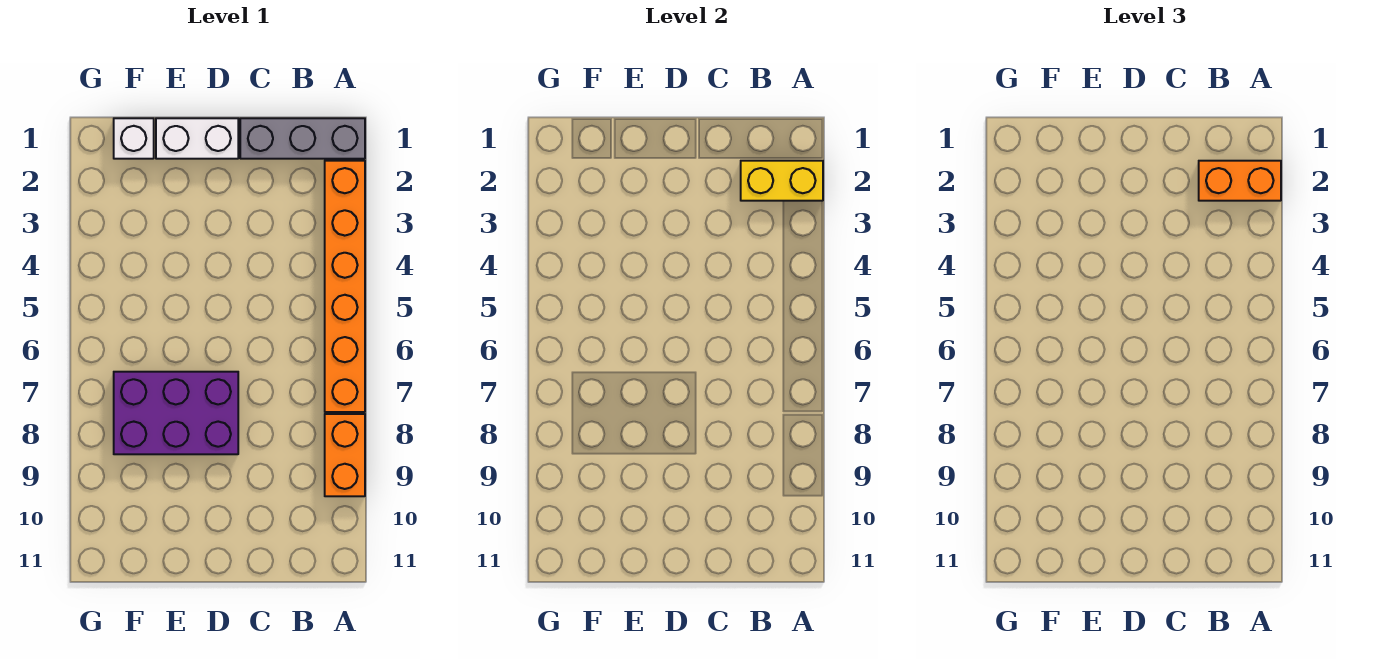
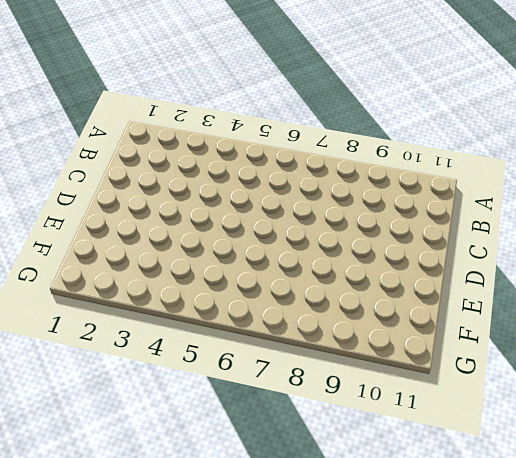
none -> grey 1x3 brick [240,118,365,159]
none -> orange 1x6 brick [325,161,365,412]

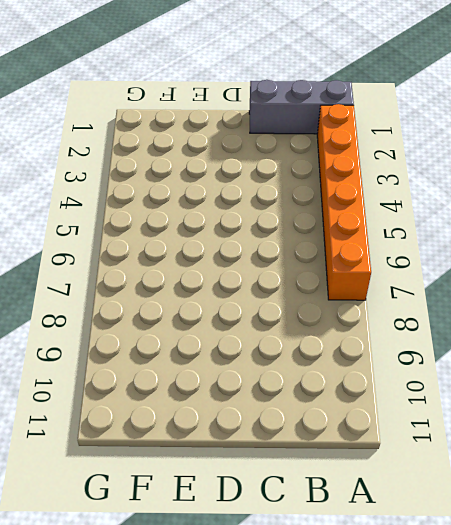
none -> orange 1x2 brick [325,414,365,496]
none -> white 1x2 brick [156,118,238,159]

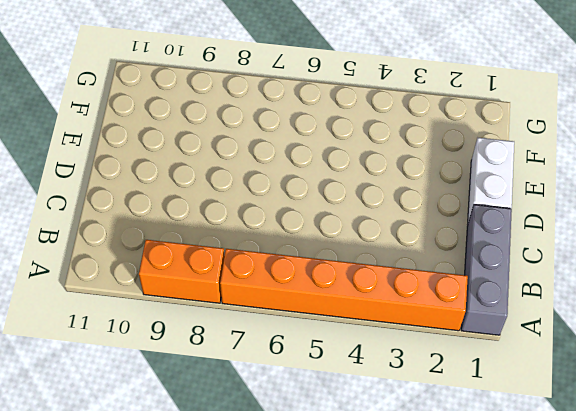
none -> purple 2x3 brick [114,372,238,454]
none -> white 1x1 brick [114,118,154,159]

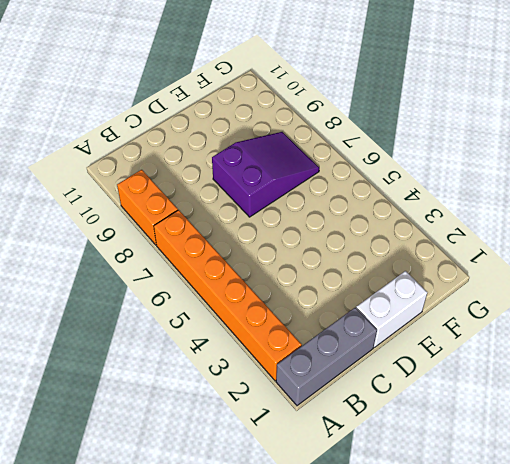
purple 2x3 slope [212,132,319,217] -> purple 2x3 brick [114,372,238,454]
none -> white 1x1 brick [114,118,154,159]
none -> yellow 1x2 brick [741,161,823,201]

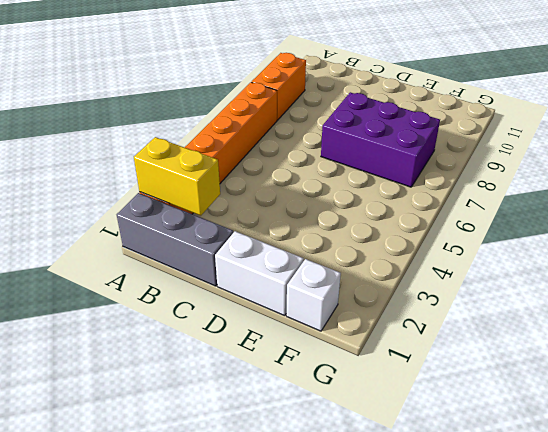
none -> orange 1x2 brick [1199,161,1281,201]

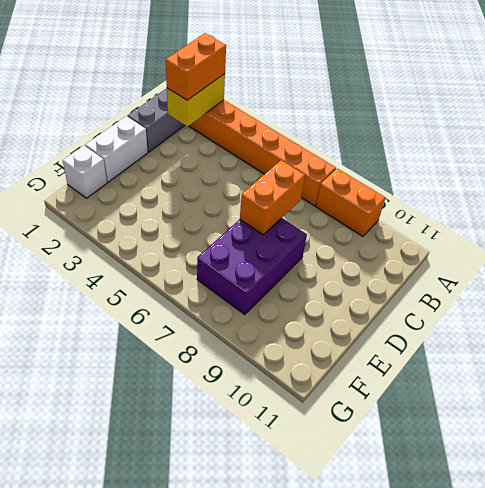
orange 1x2 brick [240,160,305,235] -> none

